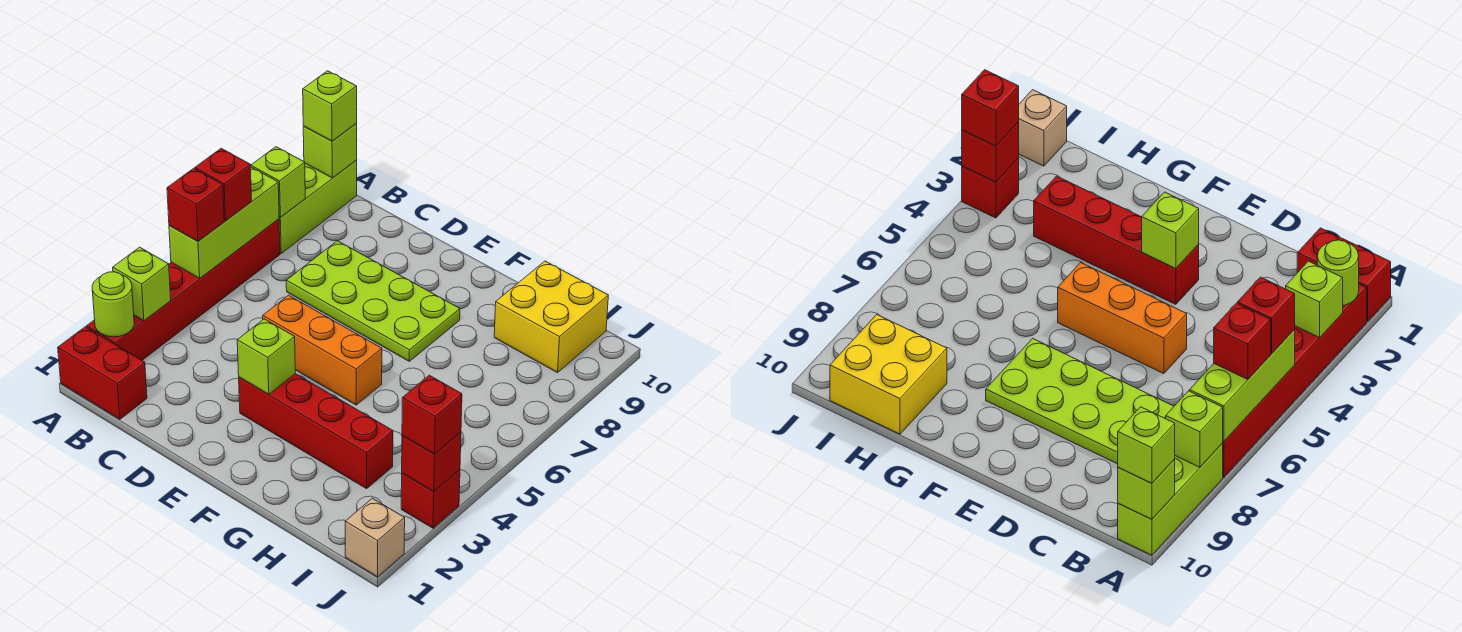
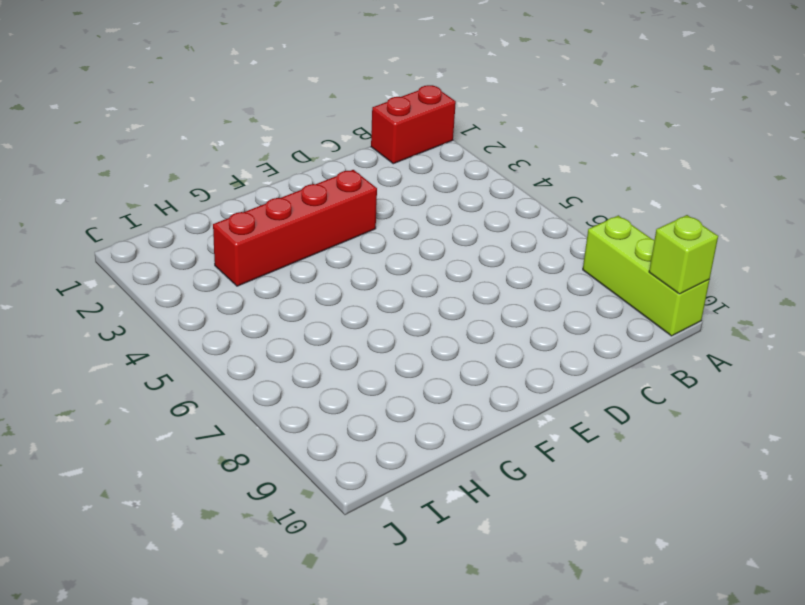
none -> red 1x6 brick [87,219,280,360]
none -> lime 2x4 plate [286,241,460,361]
none -> orange 1x3 brick [263,295,382,405]

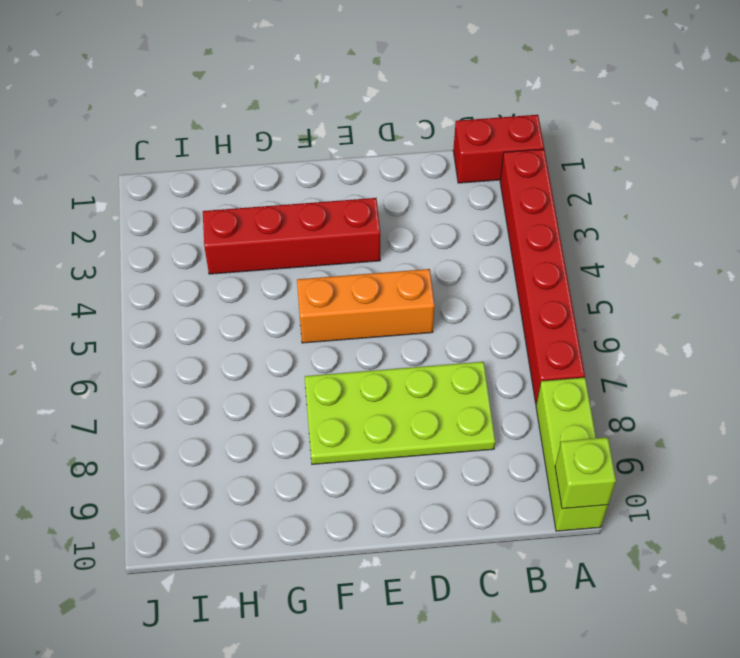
none -> yellow 2x2 brick [494,261,608,373]
none -> tan 1x1 brick [345,498,405,577]
none -> red 1x1 brick [401,470,460,528]

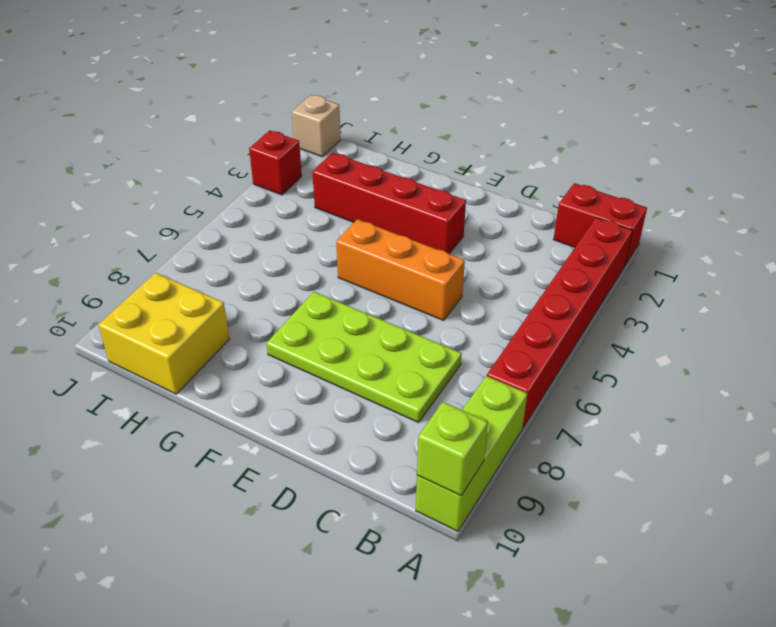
none -> lime 1x1 round brick [92,272,134,337]
none -> lime 1x1 brick [113,247,171,321]
none -> lime 1x3 brick [169,167,279,278]

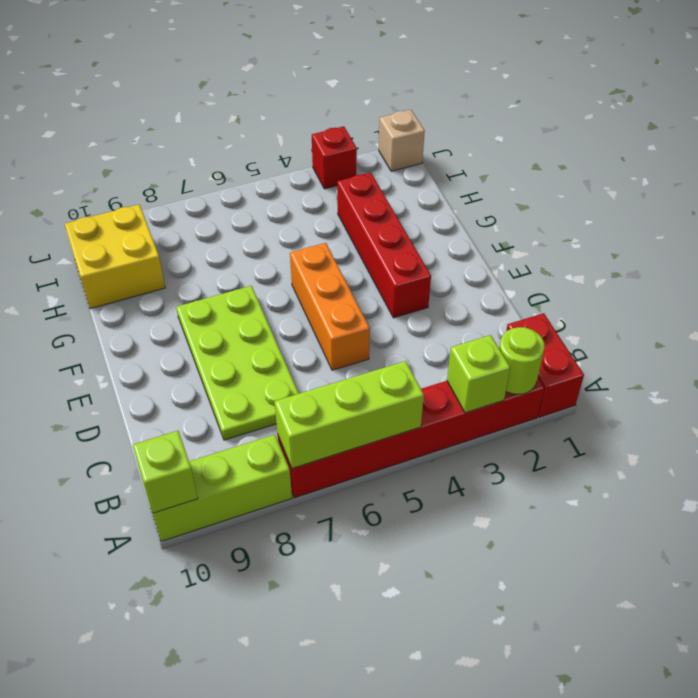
none -> lime 1x1 brick [250,147,305,218]
none -> lime 1x1 brick [237,319,295,394]
none -> red 1x1 brick [402,432,461,492]

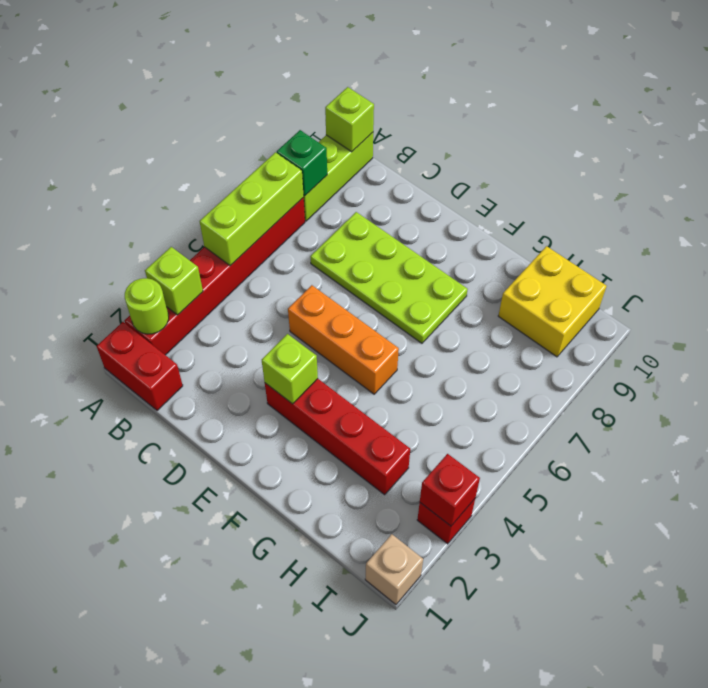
green 1x1 brick [277,130,327,196] -> lime 1x1 brick [250,147,305,218]
none -> red 1x1 brick [167,168,224,241]
none -> red 1x1 brick [195,148,251,221]
none -> lime 1x1 brick [303,71,357,141]

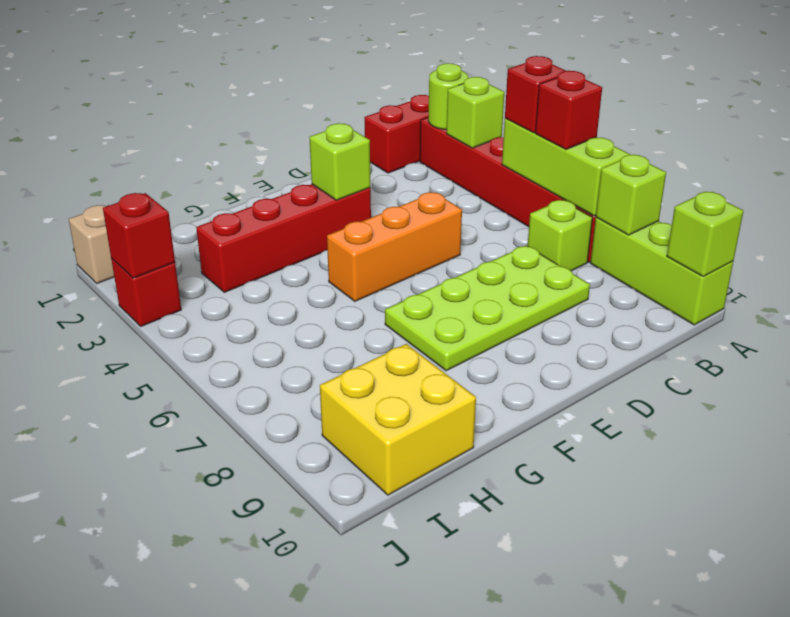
lime 1x1 brick [528,200,592,271] -> lime 1x1 brick moved to [303,71,357,141]
none -> red 1x1 brick [402,375,462,454]

